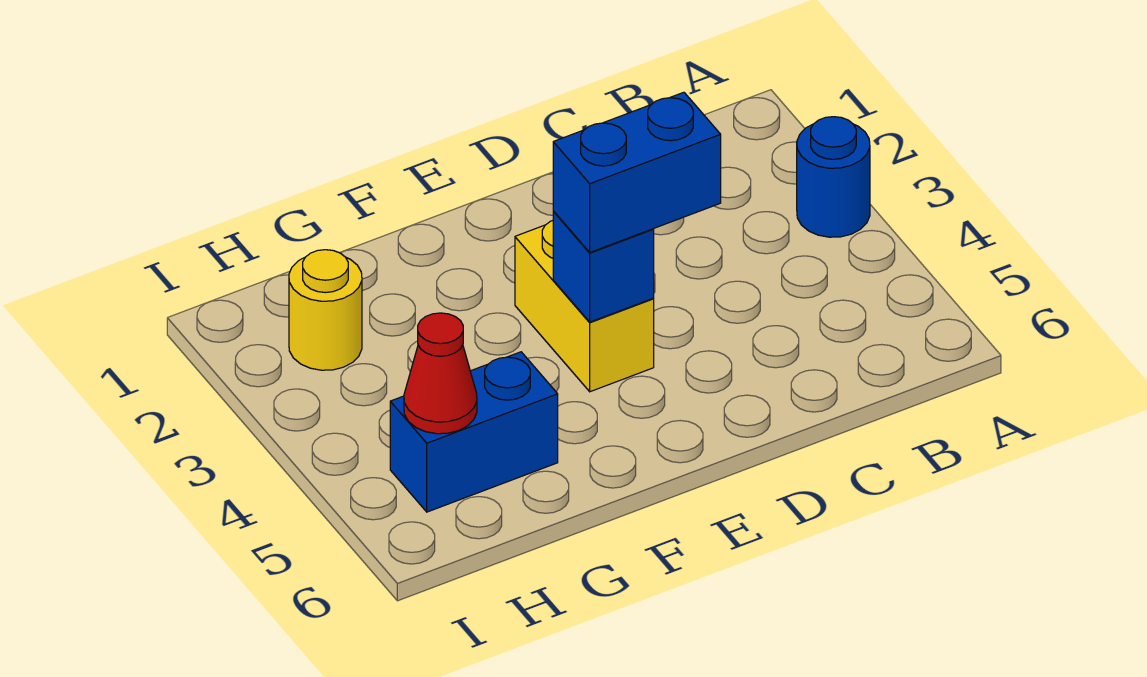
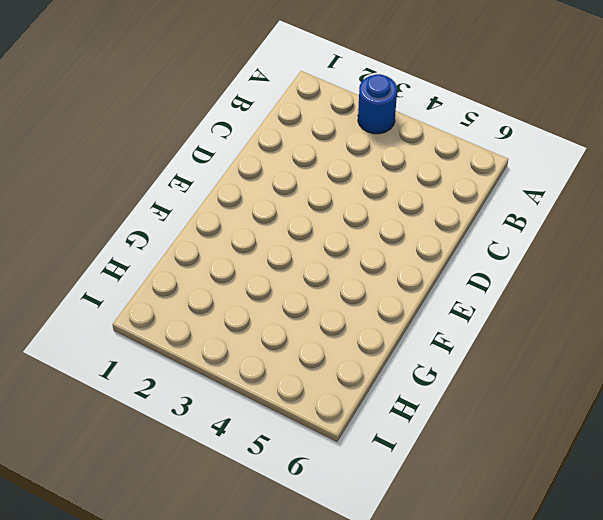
none -> yellow 1x2 brick [515,221,654,392]
none -> blue 1x2 brick [390,352,558,512]

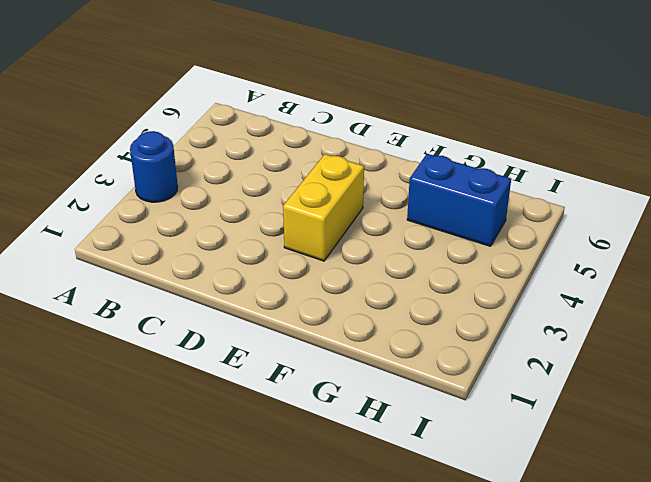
none -> yellow 1x1 round brick [289,250,362,370]
none -> blue 1x1 brick [553,211,654,322]

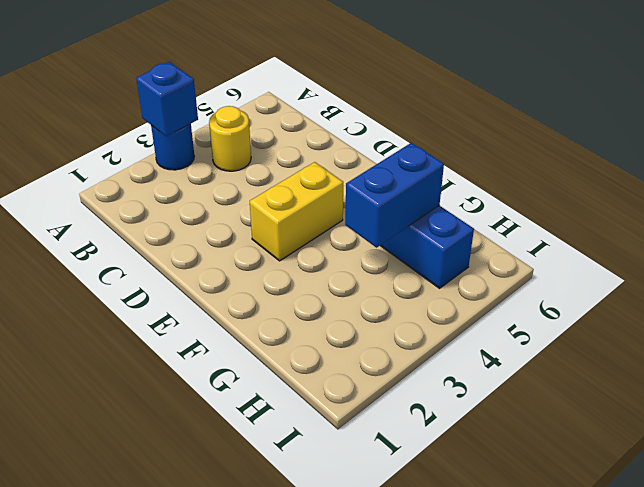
blue 1x1 brick [136,62,198,136] -> blue 1x1 brick moved to [553,211,654,322]
yellow 1x1 round brick [209,106,251,171] -> yellow 1x1 round brick moved to [289,250,362,370]
blue 1x2 brick [345,143,444,248] -> blue 1x2 brick turned to [553,92,721,252]
none -> red 1x1 cone [404,313,477,434]

